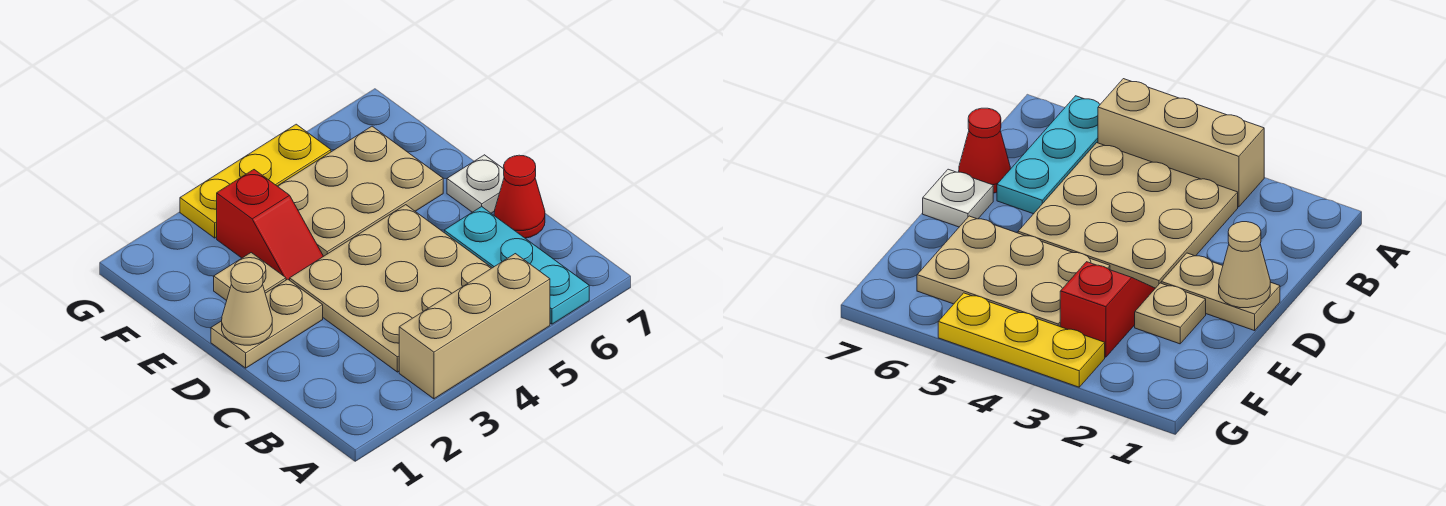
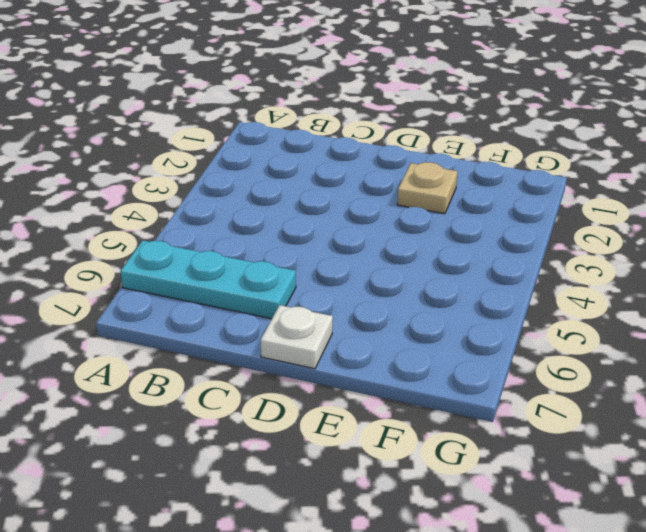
none -> tan 1x3 brick [399,254,550,399]
none -> tan 3x3 plate [290,205,492,372]

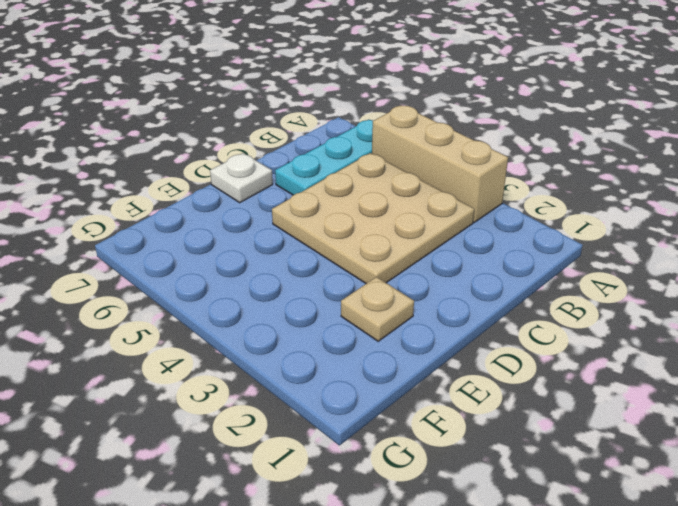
none -> red 1x1 cone [494,155,545,238]
none -> tan 1x2 plate [211,279,323,368]

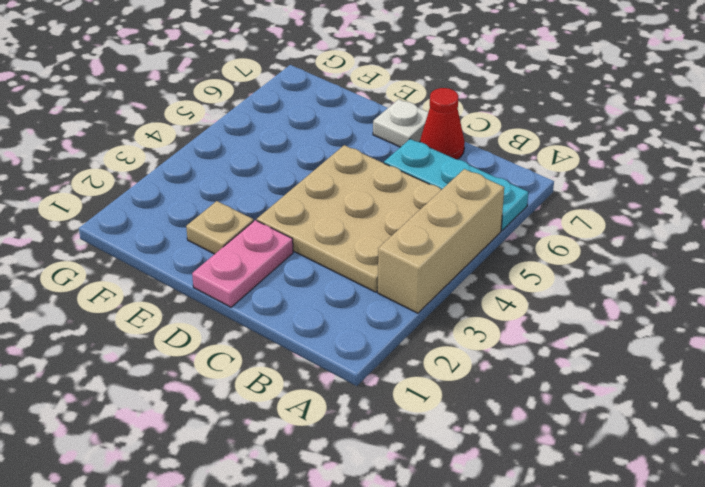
pink 1x2 plate [192,220,293,307] -> tan 1x2 plate [211,279,323,368]
none -> red 1x2 slope [217,170,323,280]
none -> tan 2x3 plate [278,126,443,256]

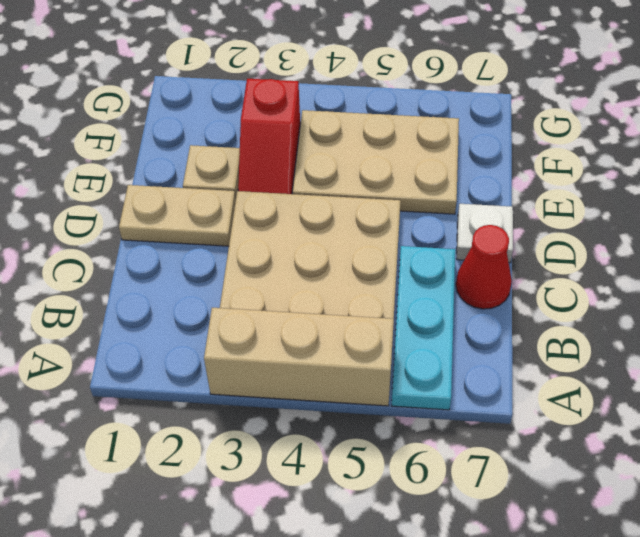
none -> yellow 1x3 plate [180,124,331,238]
none -> tan 1x1 cone [222,262,272,345]

